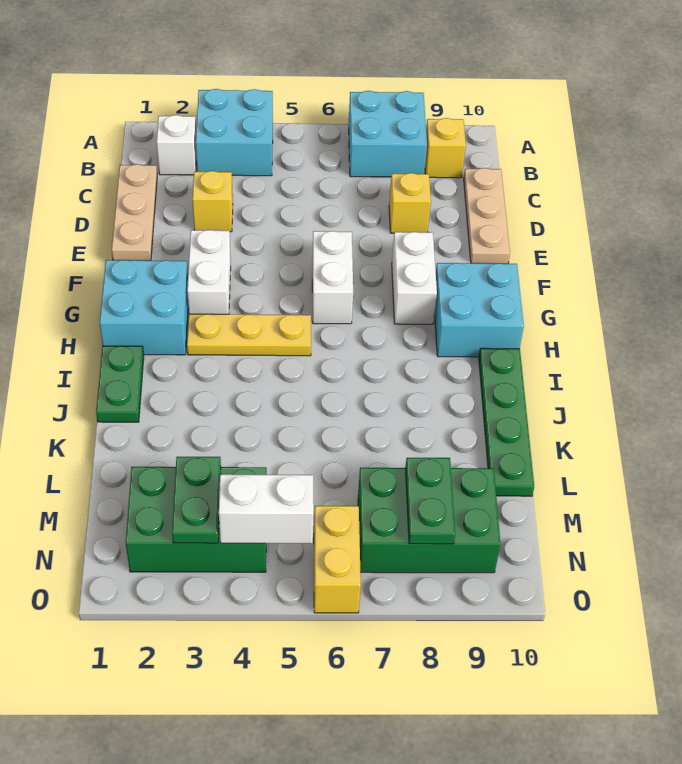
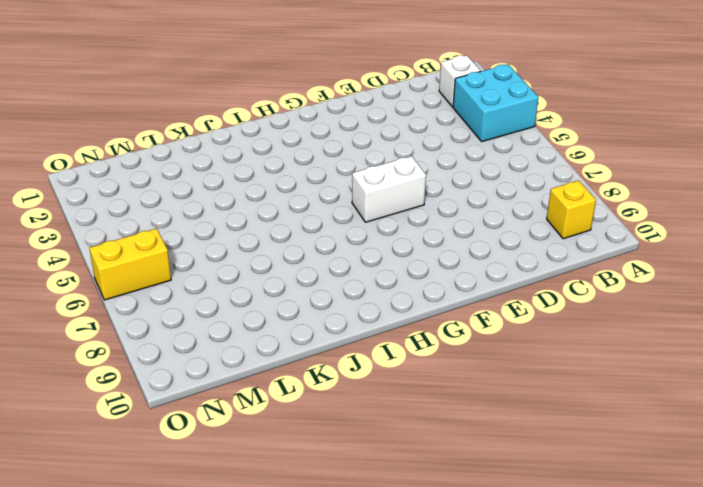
none -> cyan 2x2 brick [349,91,427,177]
none -> tan 1x3 plate [112,164,157,261]
none -> tan 1x3 plate [464,168,510,264]

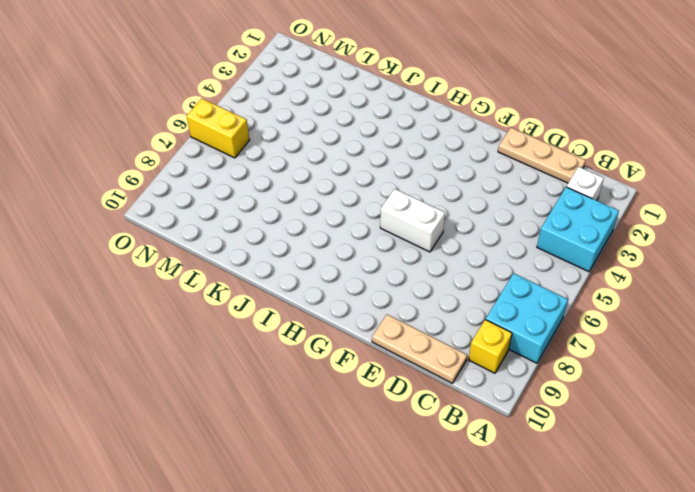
none -> yellow 1x1 brick [192,171,233,232]
none -> yellow 1x1 brick [389,173,431,233]
none -> white 1x2 brick [187,230,231,314]

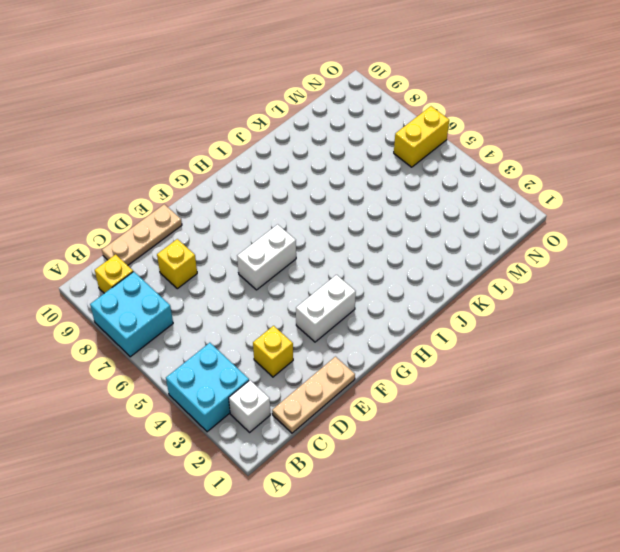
none -> white 1x2 brick [392,232,437,324]
none -> cyan 2x2 brick [100,260,188,355]
none -> cyan 2x2 brick [435,263,524,357]

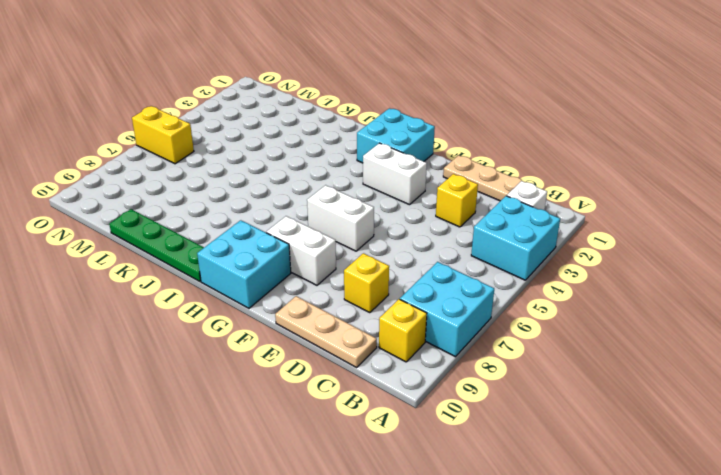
none -> yellow 1x3 plate [187,314,311,356]
none -> green 1x2 plate [96,346,144,422]
none -> green 2x3 brick [126,467,267,572]

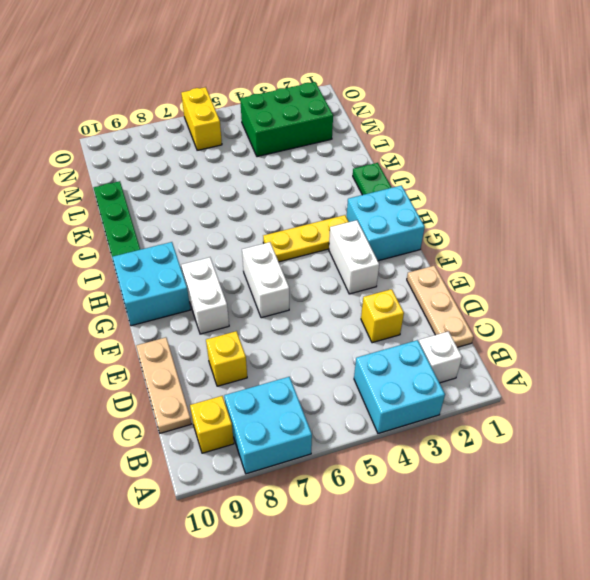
none -> green 2x3 brick [358,468,500,573]
none -> green 1x2 plate [172,457,221,543]
none -> green 1x2 plate [405,458,455,544]

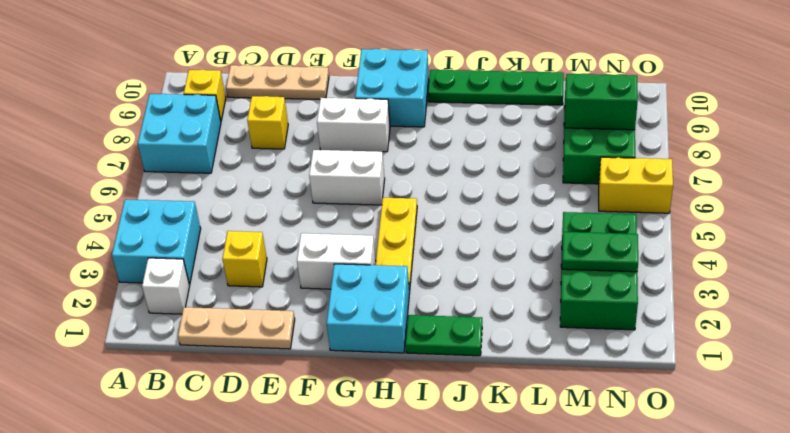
green 1x2 brick [565,74,638,130] -> green 1x2 plate [405,458,455,544]
none -> white 1x2 brick [219,474,314,543]

